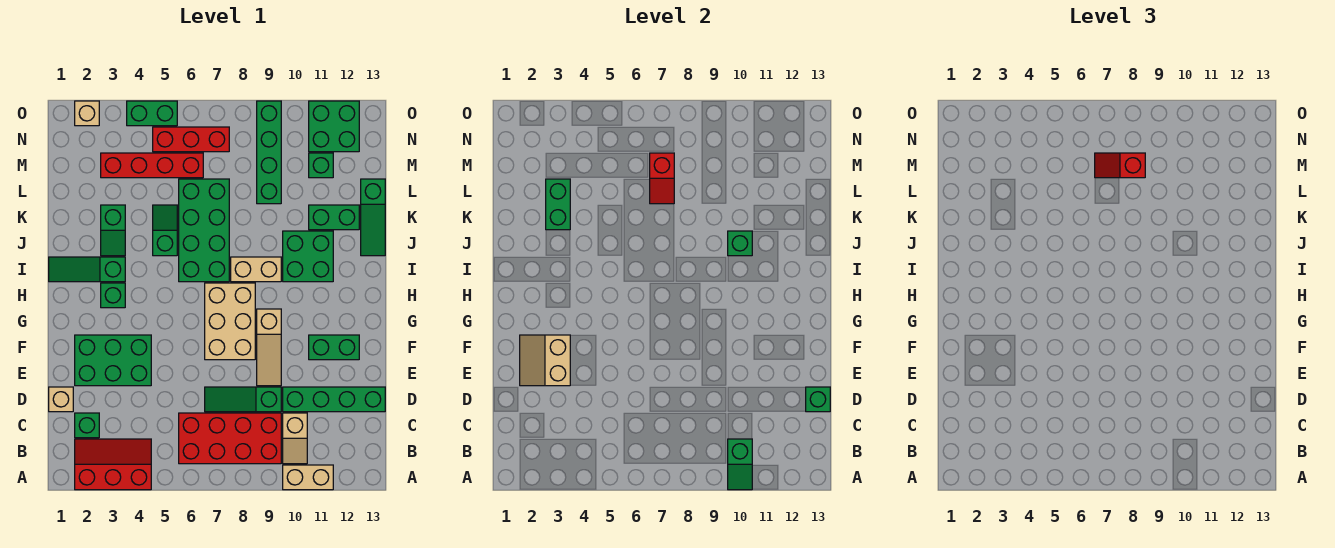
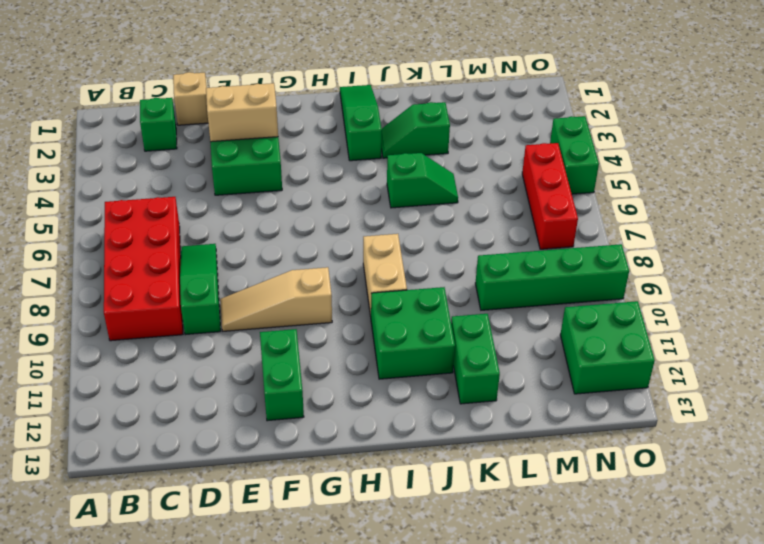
none -> red 2x3 slope [75,439,151,490]
none -> tan 1x2 brick [283,465,333,490]
none -> tan 1x2 slope [283,413,307,464]
none -> green 1x4 brick [283,387,385,412]

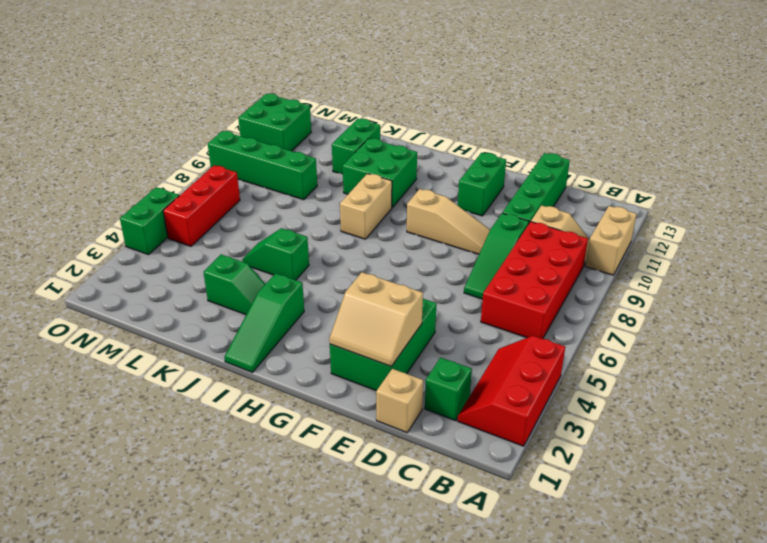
none -> tan 2x3 brick [205,283,255,360]
none -> green 1x1 brick [101,283,125,308]
none -> green 2x4 brick [179,179,229,282]
none -> green 1x3 slope [361,179,385,256]

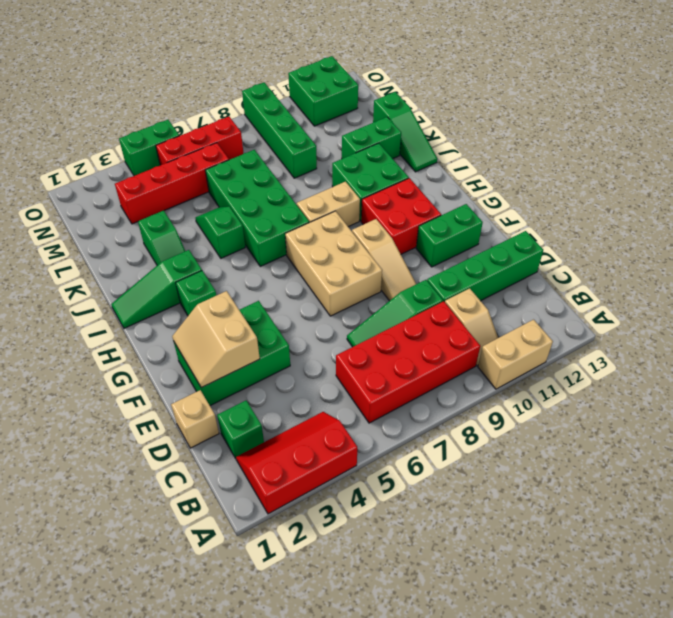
red 2x2 brick [361,178,441,254] -> none
none -> green 1x1 brick [309,153,333,178]
none -> tan 1x1 brick [75,101,99,126]
none -> green 1x2 slope [728,439,752,490]
none -> green 1x1 brick [806,387,830,412]

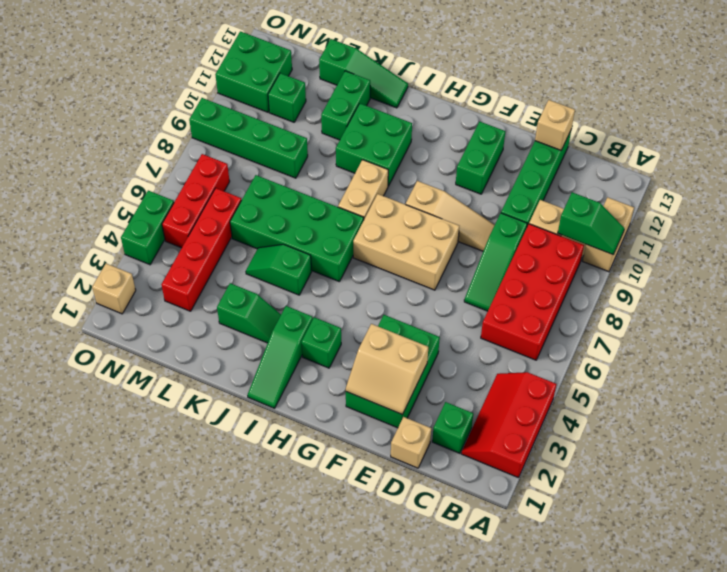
tan 1x1 brick [535,100,575,150] -> green 1x1 brick [806,387,830,412]
none -> green 1x1 brick [728,231,752,256]
none -> green 1x2 brick [546,179,570,230]
none -> red 1x2 slope [650,153,674,204]
none -> red 1x2 slope [1095,153,1145,178]

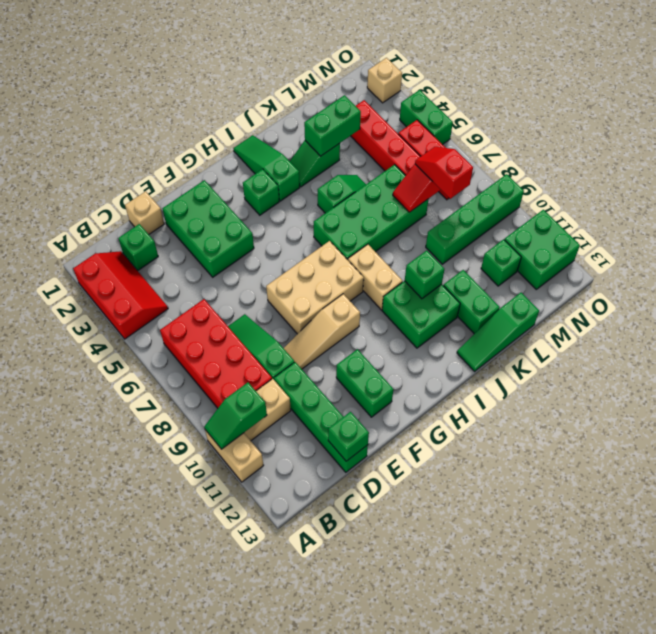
none -> tan 2x2 slope [520,335,570,386]

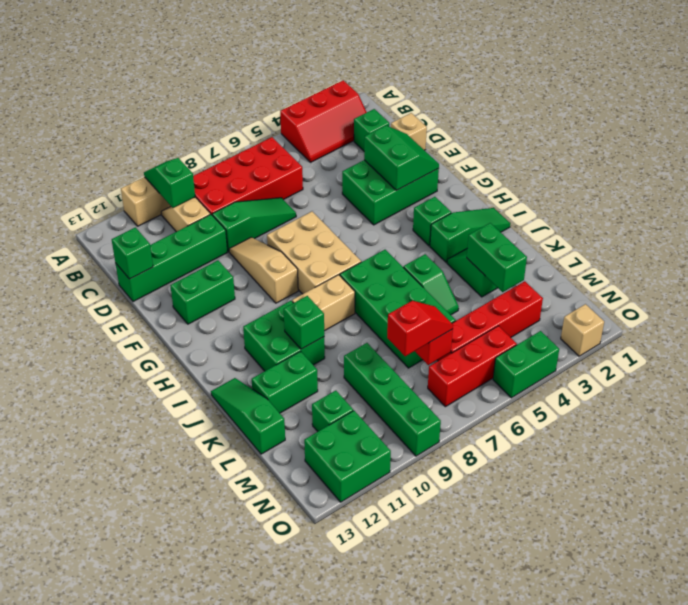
green 2x2 slope [364,126,439,190] -> tan 2x2 slope [520,335,570,386]

